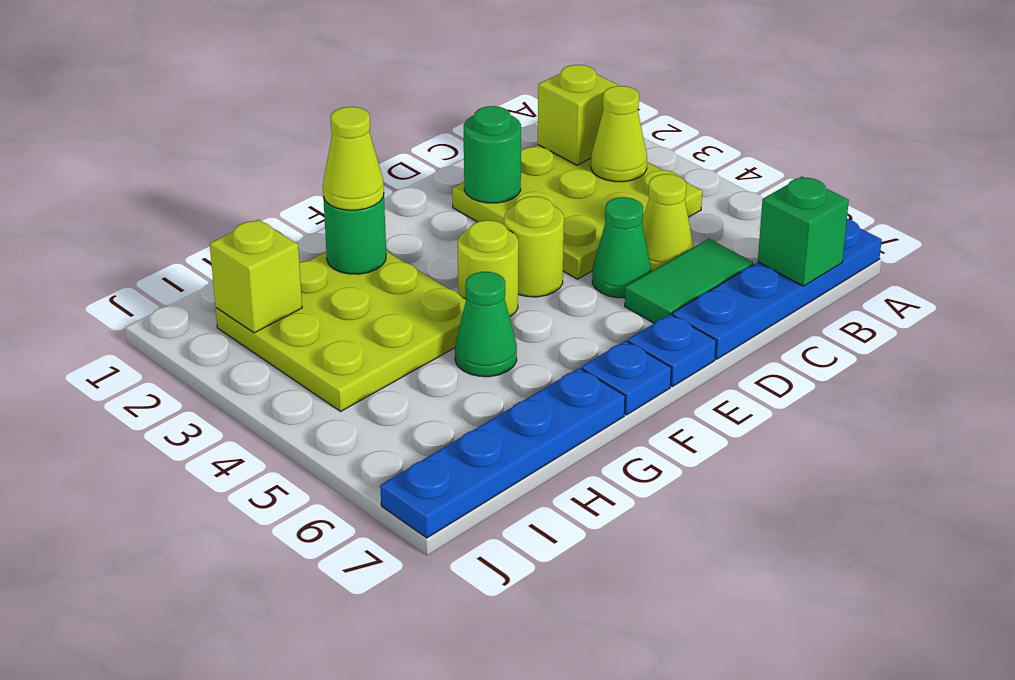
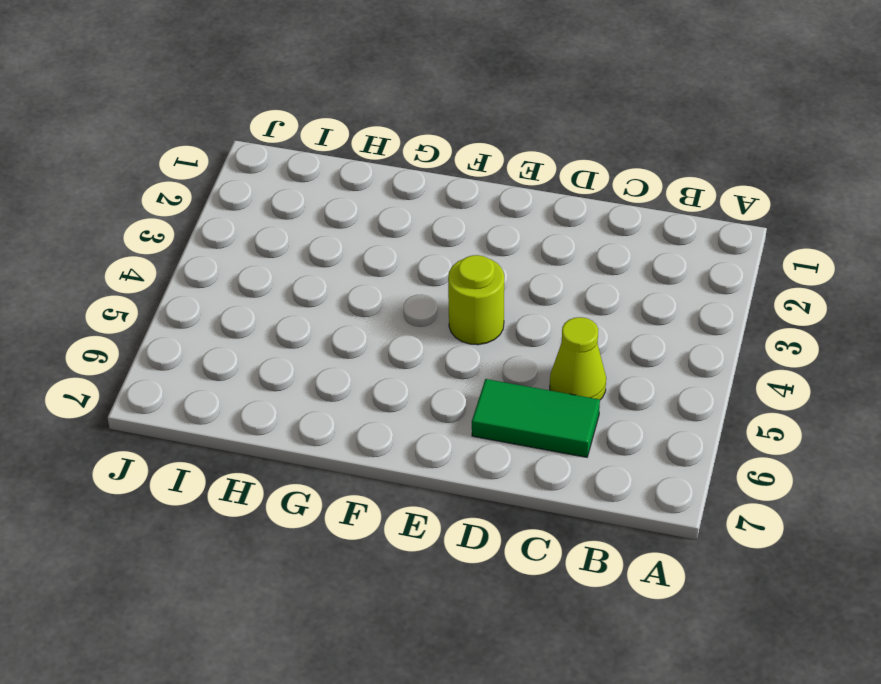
none -> blue 1x4 plate [672,219,882,359]
none -> lime 3x3 plate [452,145,702,279]
none -> green 1x1 cone [592,197,651,298]

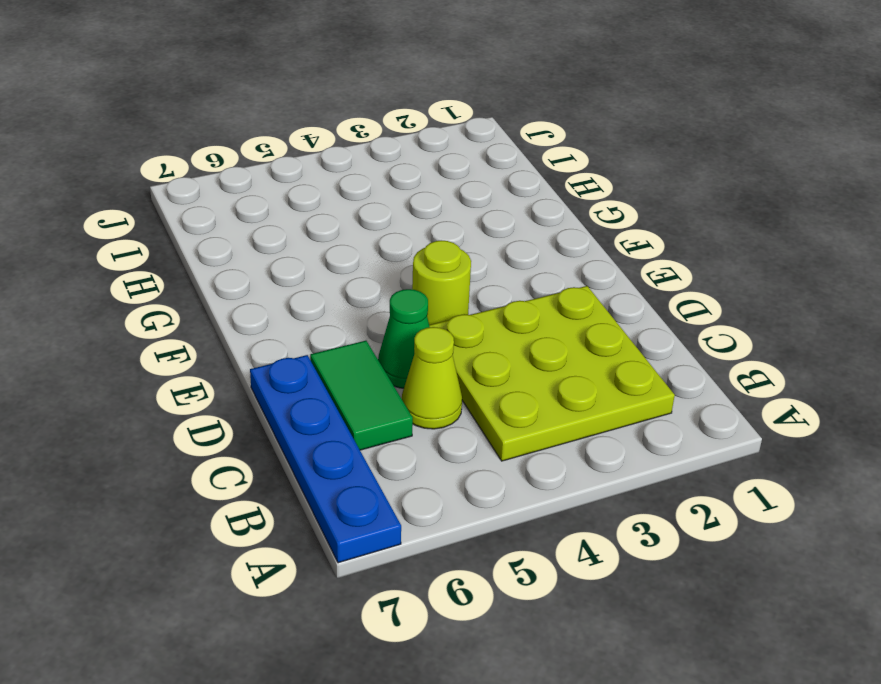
none -> blue 1x1 plate [627,314,716,387]
none -> lime 1x1 round brick [458,220,518,317]
none -> blue 1x1 plate [581,341,671,415]

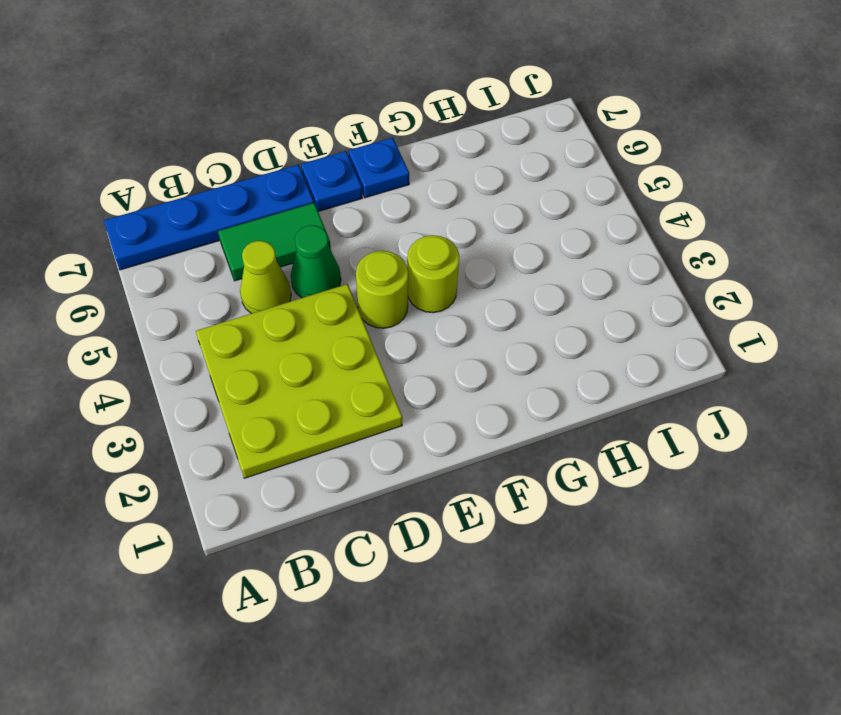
none -> lime 3x3 plate [216,251,466,411]
none -> green 1x1 cone [455,272,517,377]
none -> blue 1x4 plate [380,368,625,538]

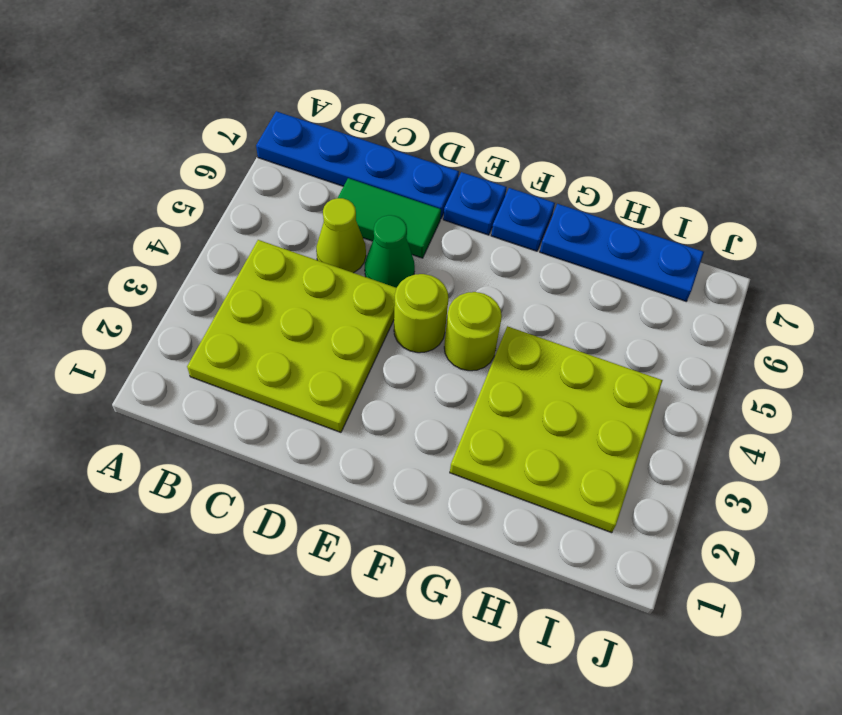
blue 1x3 plate [540,204,704,301] -> blue 1x4 plate [380,368,625,538]
none -> green 1x1 cone [455,272,517,377]
none -> lime 1x1 brick [538,65,618,165]
none -> lime 1x1 cone [591,86,647,182]

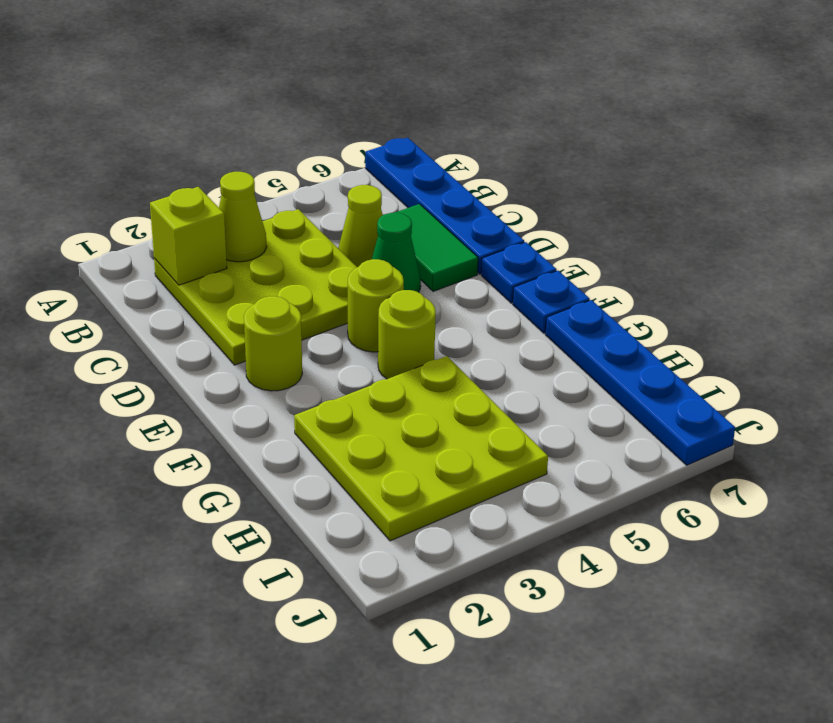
lime 1x1 round brick [244,296,302,391] -> none
none -> green 1x1 cone [455,272,517,377]
none -> green 1x1 brick [758,177,849,286]
none -> green 1x1 round brick [464,106,521,203]

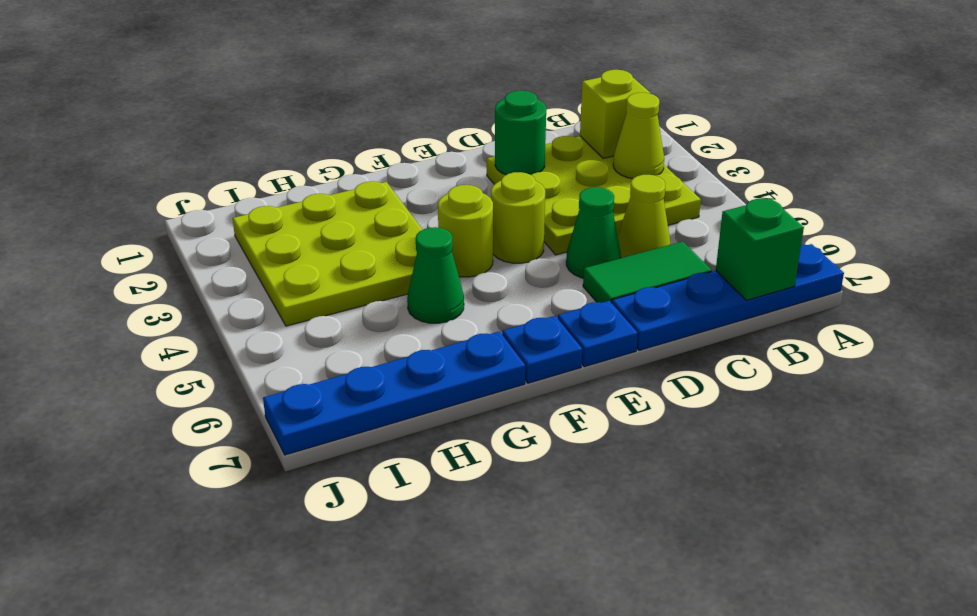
none -> green 1x1 round brick [323,196,386,274]
none -> lime 1x1 brick [210,220,302,333]
none -> lime 1x1 cone [323,107,384,210]

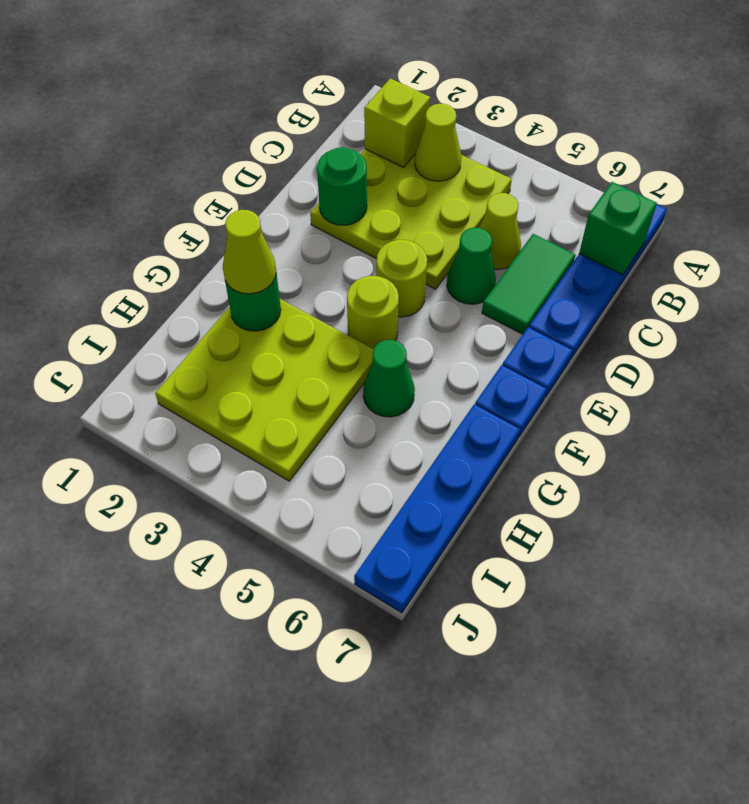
none -> lime 1x1 brick [210,220,302,333]

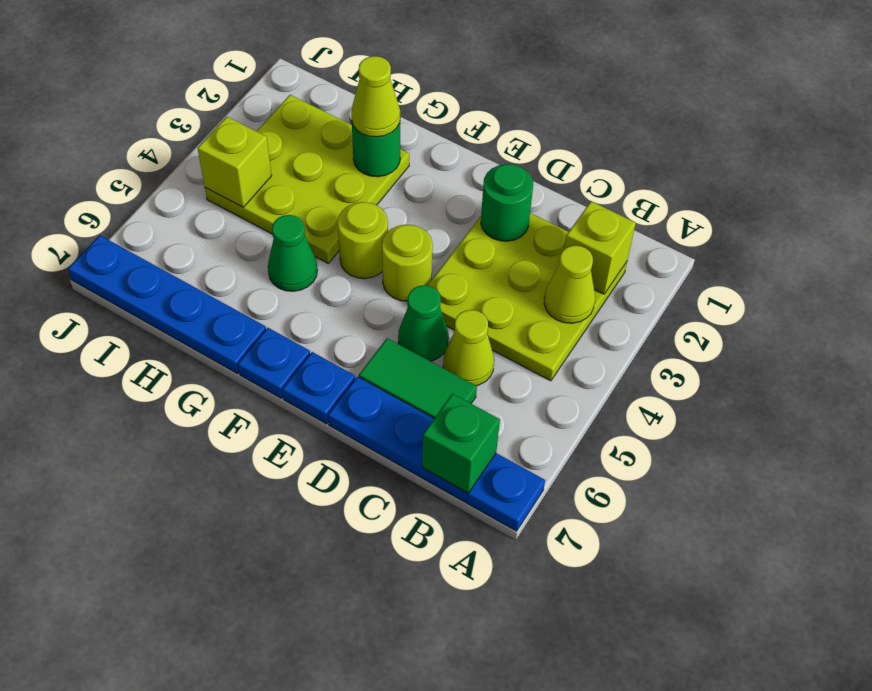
lime 1x1 brick [197,117,272,207] -> lime 1x1 brick moved to [210,220,302,333]

